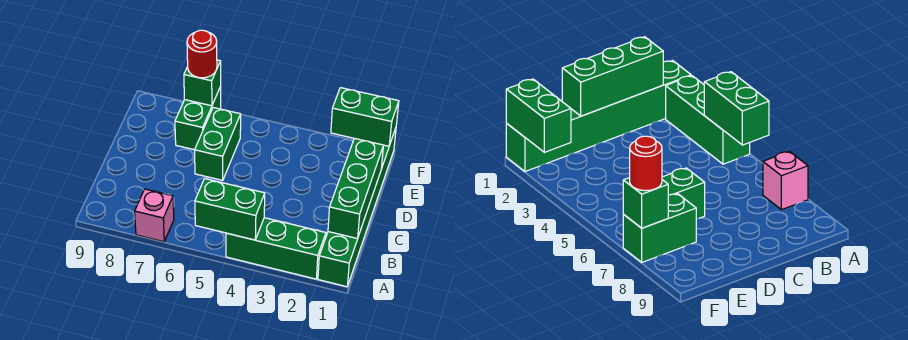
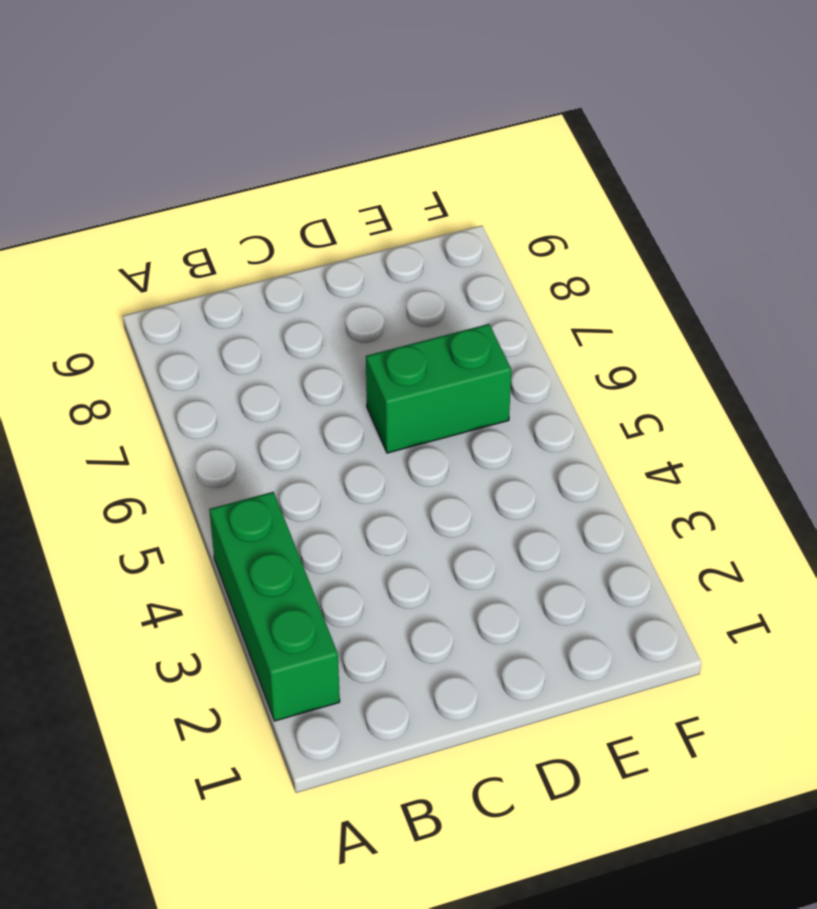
none -> green 1x6 brick [318,128,396,287]
none -> pink 1x1 brick [135,189,174,242]

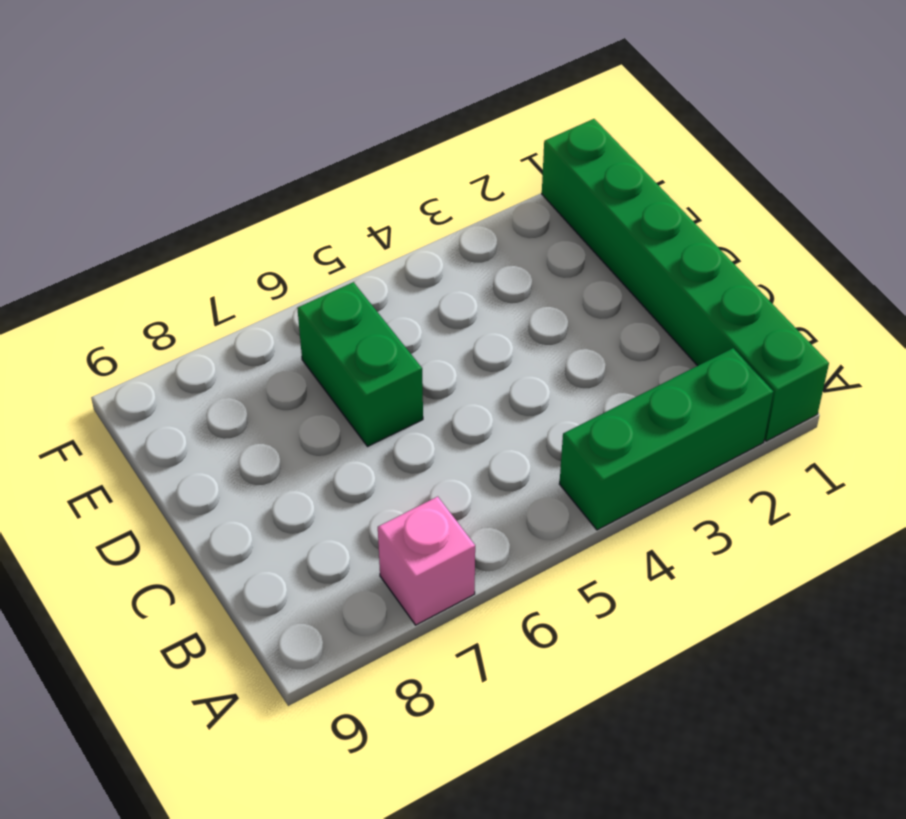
none -> green 1x2 brick [175,87,221,150]
none -> green 1x2 brick [195,179,265,240]

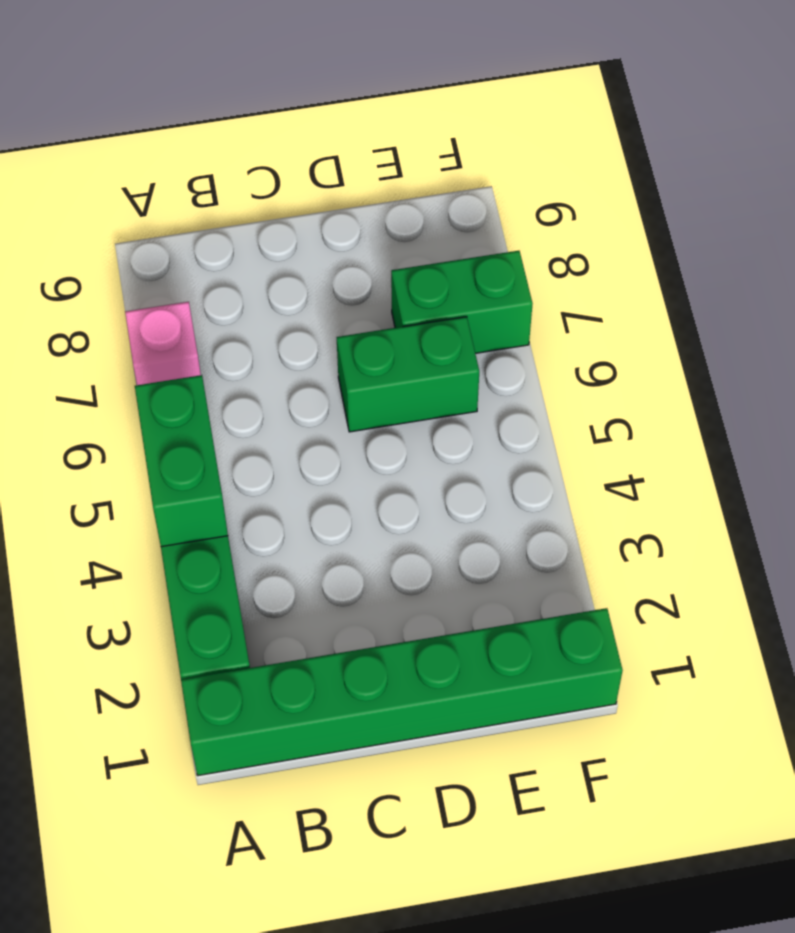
none -> green 1x3 brick [328,138,384,239]
none -> green 1x2 brick [331,88,399,146]

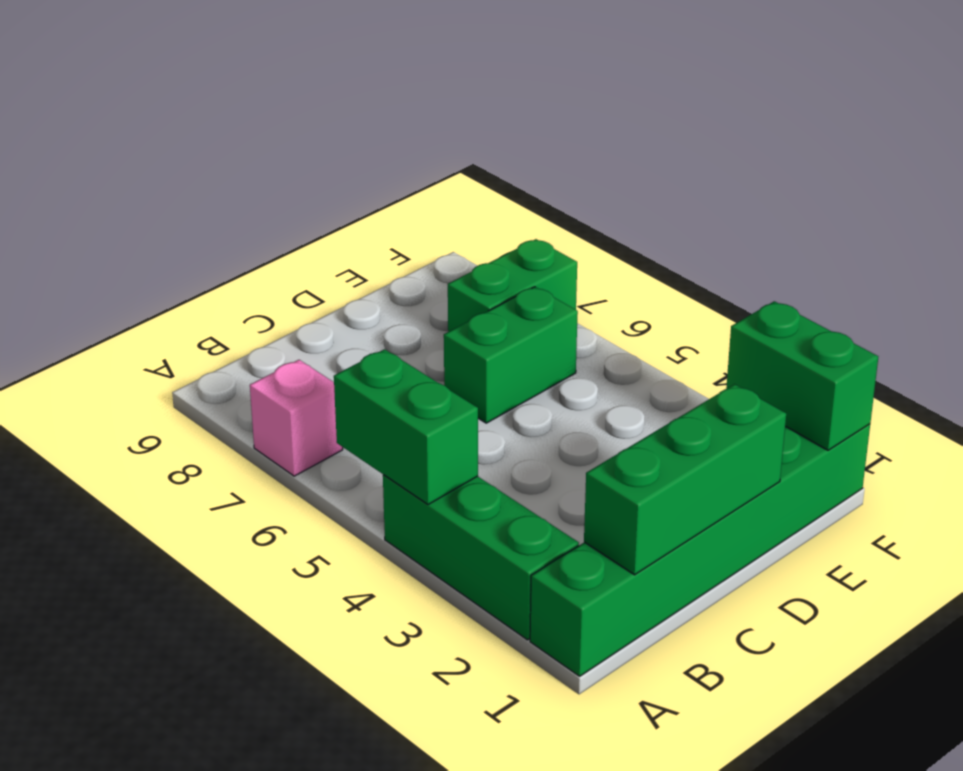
none -> green 1x1 brick [184,60,221,106]
none -> red 1x1 round brick [187,30,217,78]

